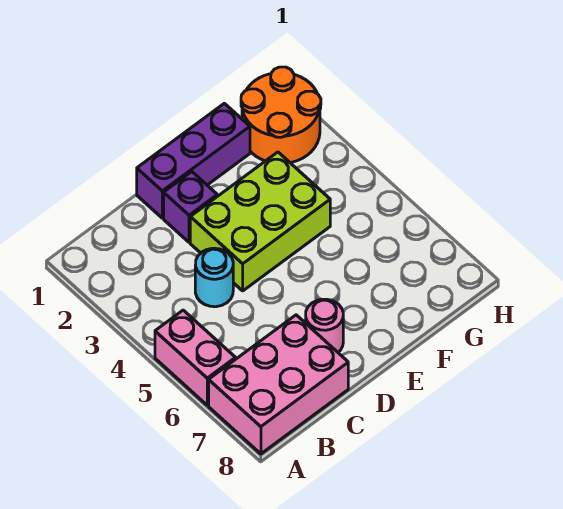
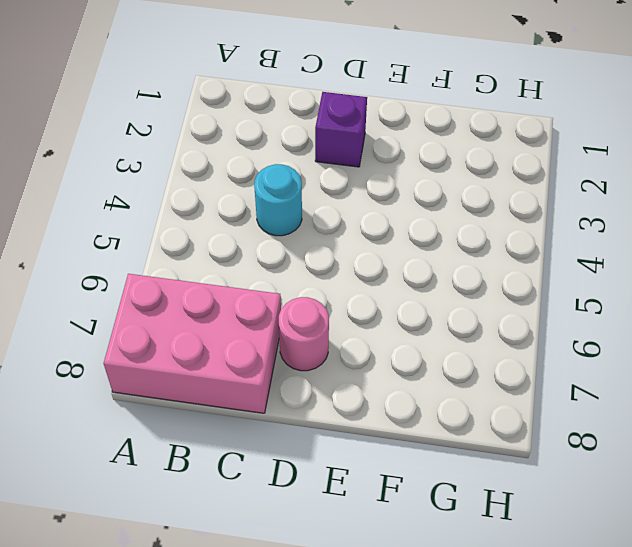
none -> pink 1x2 brick [155,310,236,405]
none -> purple 1x3 brick [137,103,250,218]

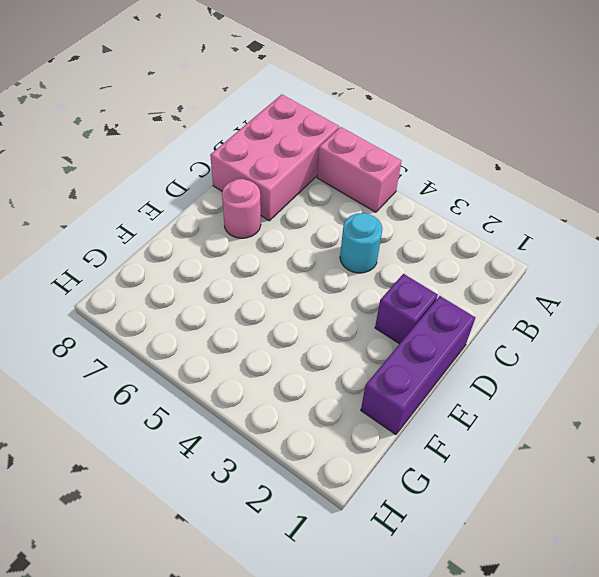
none -> lime 2x3 brick [190,152,330,291]
none -> orange 2x2 round brick [241,67,321,163]

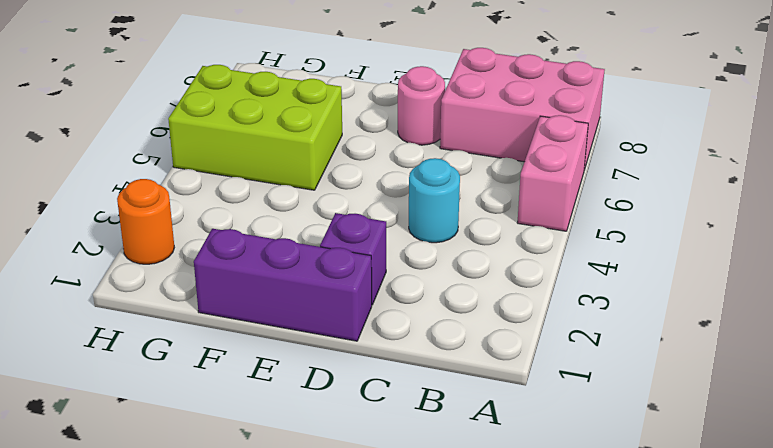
lime 2x3 brick [168,65,342,190] -> lime 2x3 brick moved to [190,152,330,291]
orange 1x1 round brick [117,179,174,264] -> orange 2x2 round brick [241,67,321,163]

